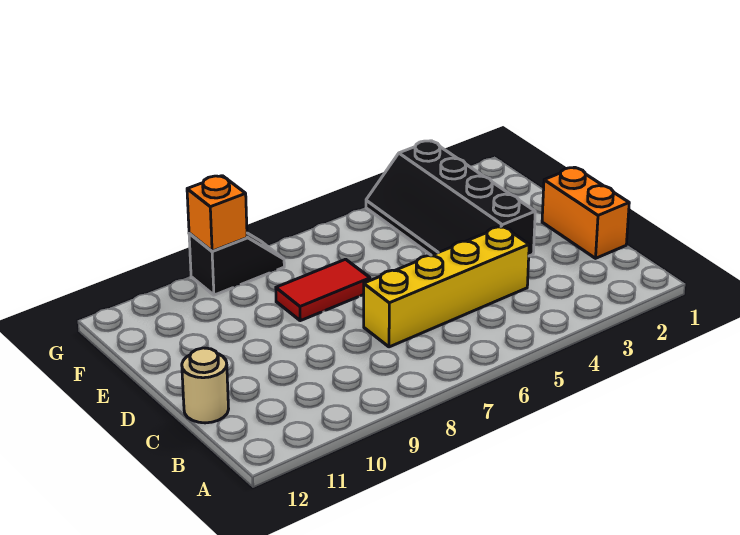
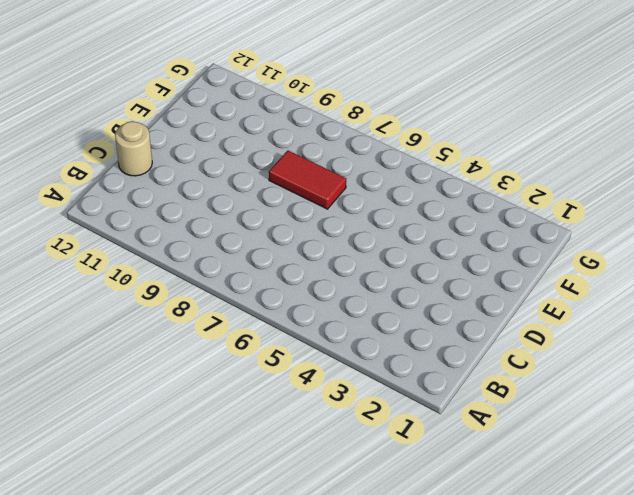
none -> orange 1x2 brick [542,167,629,258]
none -> yellow 1x4 brick [364,226,529,347]

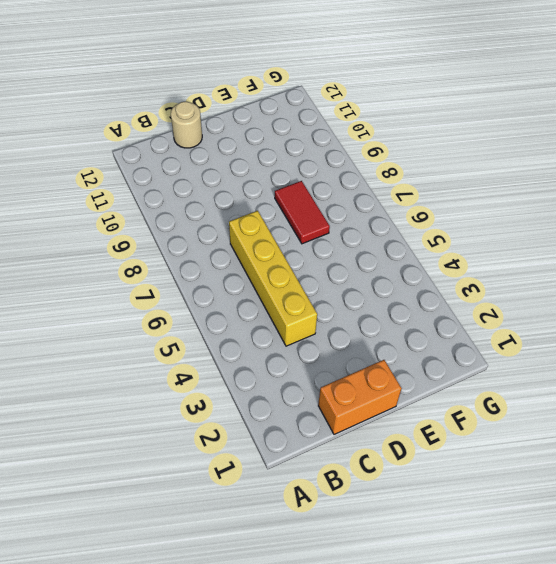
none -> black 2x4 slope [366,141,535,256]
none -> black 1x2 slope [189,233,284,295]

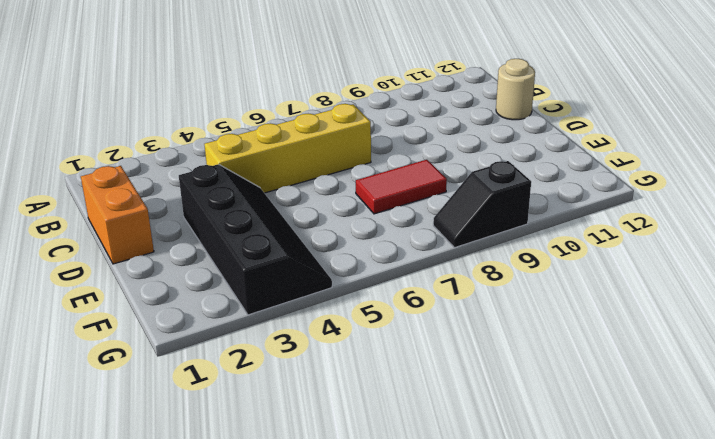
none -> orange 1x1 brick [187,176,247,251]

